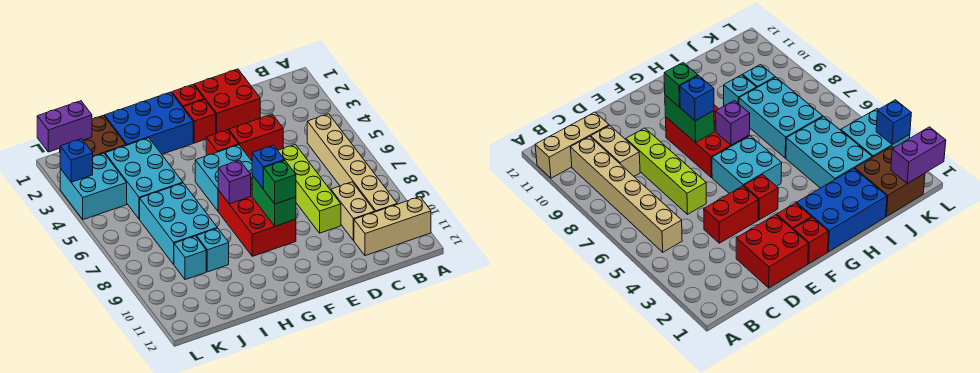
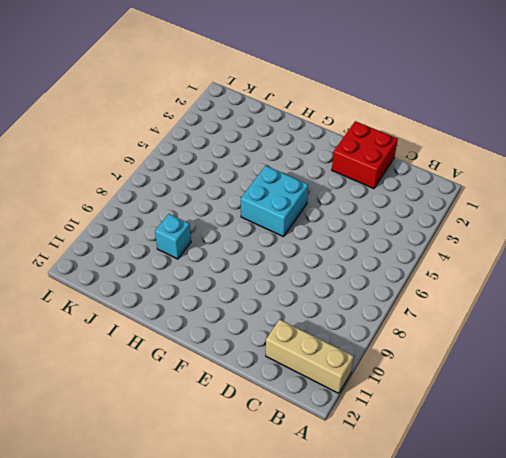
none -> tan 1x6 brick [307,114,397,212]
none -> tan 1x2 brick [331,182,375,241]
none -> red 1x2 brick [229,114,283,161]

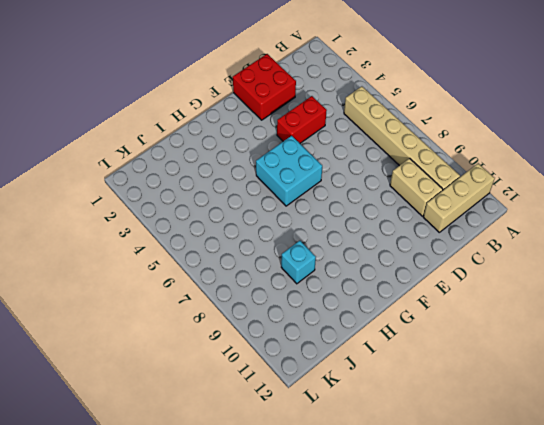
none -> lime 1x4 brick [278,144,341,233]
none -> red 1x1 brick [172,85,204,107]
none -> red 1x1 brick [183,100,216,143]

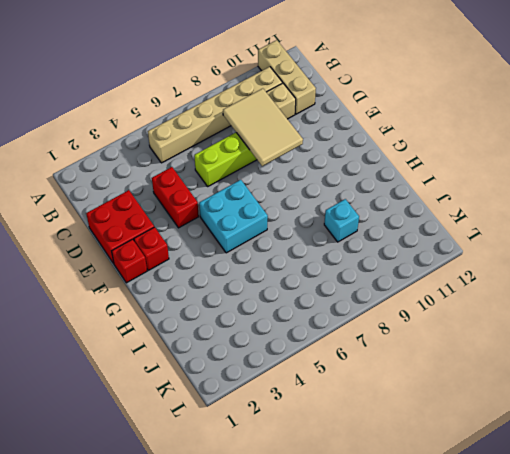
tan 2x3 tile [223,88,303,166] -> none
none -> red 1x1 brick [206,130,239,156]
none -> red 2x3 brick [218,178,296,256]
none -> blue 2x3 brick [105,92,193,154]

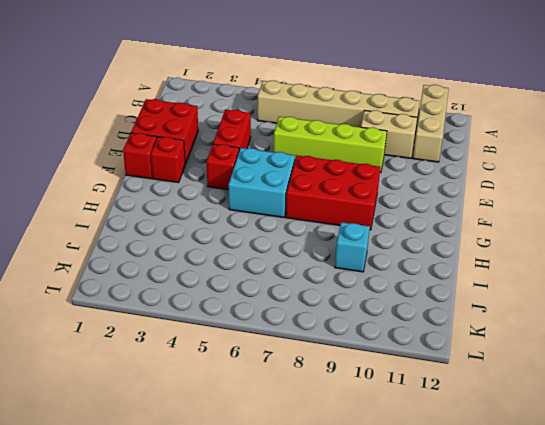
none -> blue 2x3 brick [105,92,193,154]
none -> cyan 2x3 brick [105,138,183,219]
none -> cyan 2x3 brick [140,183,217,264]

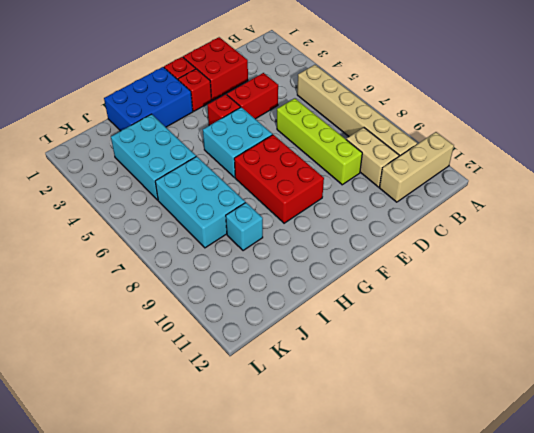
none -> brown 2x2 brick [83,115,126,157]
none -> cyan 1x1 brick [174,236,206,280]
none -> cyan 2x2 brick [60,153,127,220]

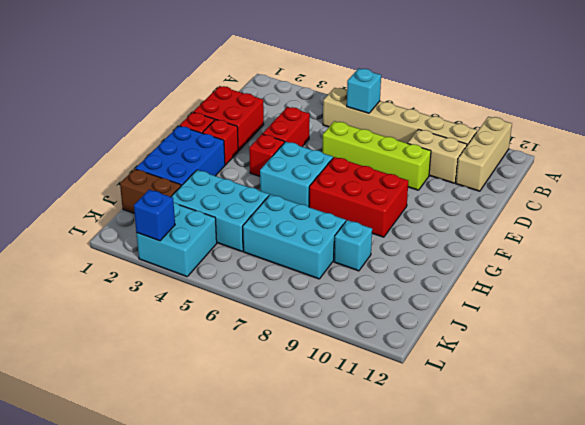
cyan 1x1 brick [347,68,381,113] -> cyan 1x1 brick moved to [174,236,206,280]
brown 1x2 brick [120,169,181,213] -> brown 2x2 brick [83,115,126,157]
none -> green 1x2 brick [252,175,296,226]
none -> purple 1x1 brick [218,160,251,204]
none -> purple 1x2 brick [37,101,92,152]

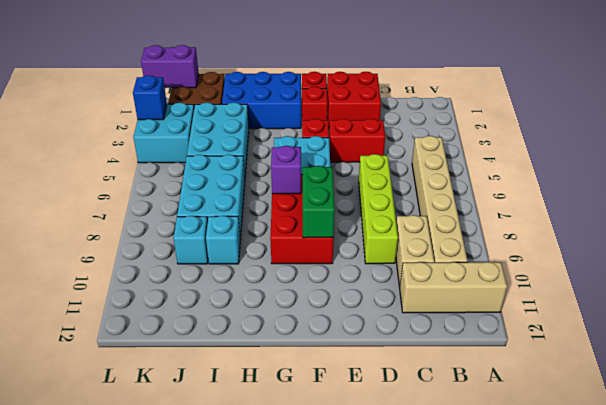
none -> blue 1x1 brick [252,145,284,189]
none -> green 1x1 brick [264,160,296,204]

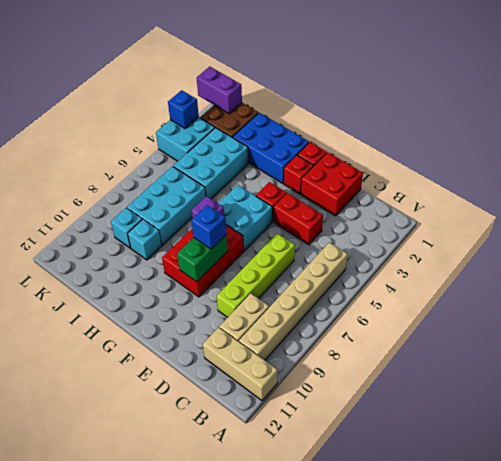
none -> green 1x1 brick [264,160,296,204]

